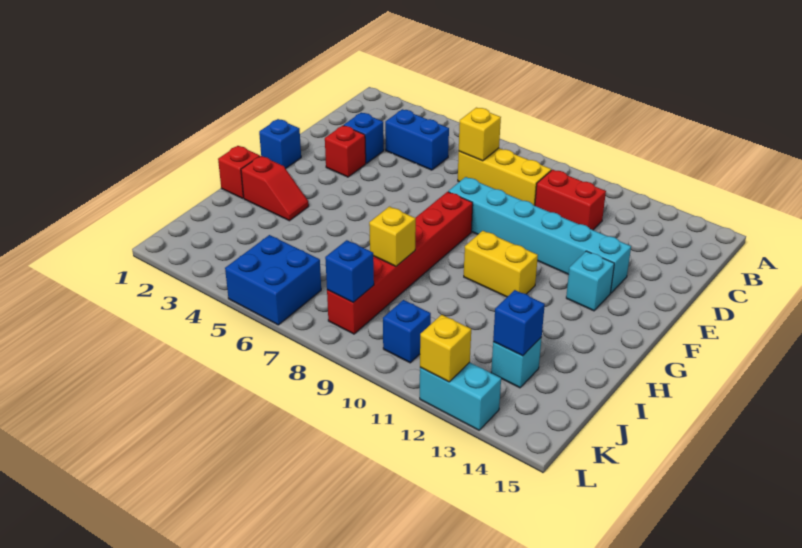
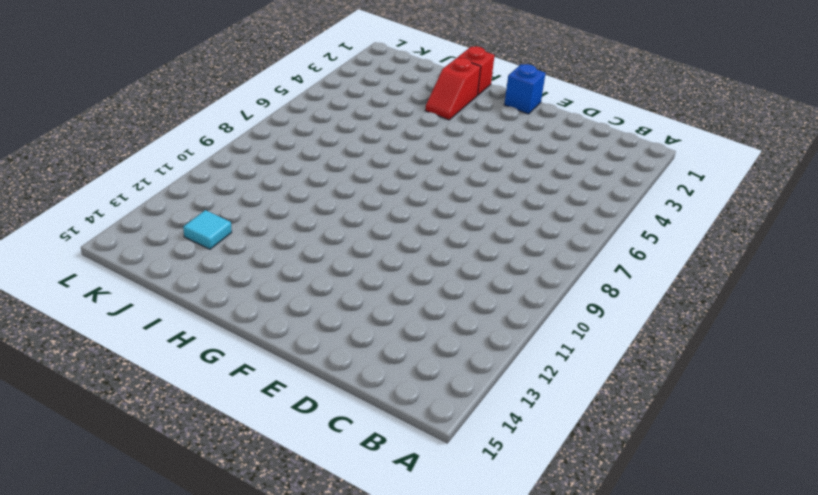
cyan 1x1 tile [183,210,232,249] -> cyan 1x1 brick [491,337,542,388]
none -> blue 1x2 brick [385,109,449,170]
none -> yellow 1x3 brick [458,148,551,206]
none -> red 1x2 brick [535,170,606,230]

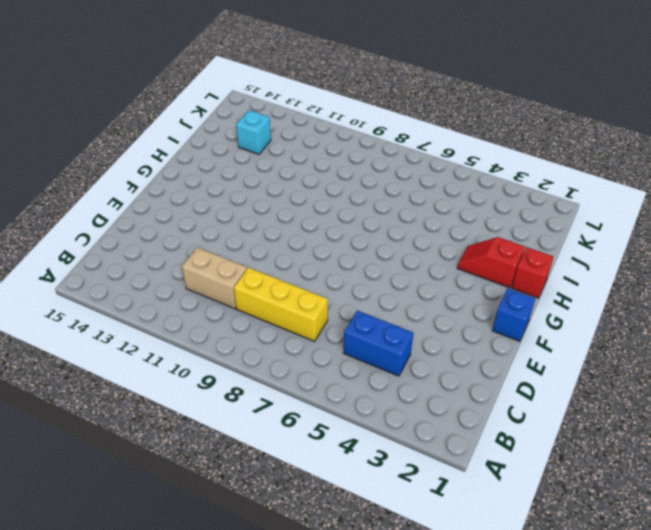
tan 1x2 brick [182,247,247,309] -> red 1x2 brick [535,170,606,230]
none -> blue 1x1 brick [344,113,384,163]
none -> red 1x1 brick [325,125,366,177]
none -> cyan 1x6 brick [448,177,631,293]

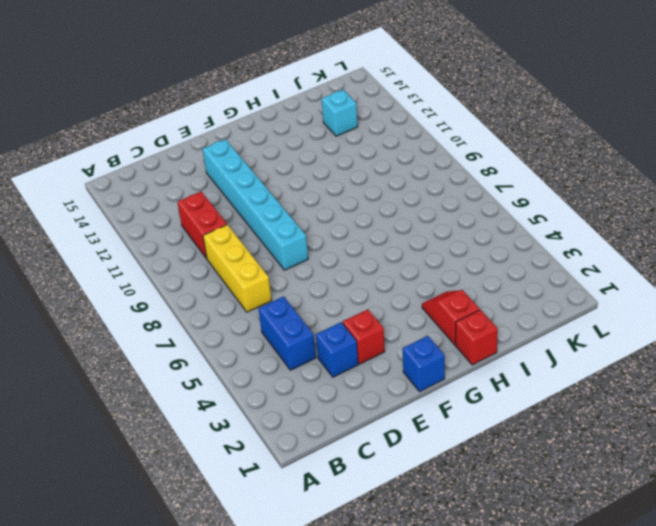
none -> red 1x6 brick [327,192,473,334]
none -> cyan 1x1 brick [566,251,614,311]
none -> yellow 1x2 brick [464,231,538,297]

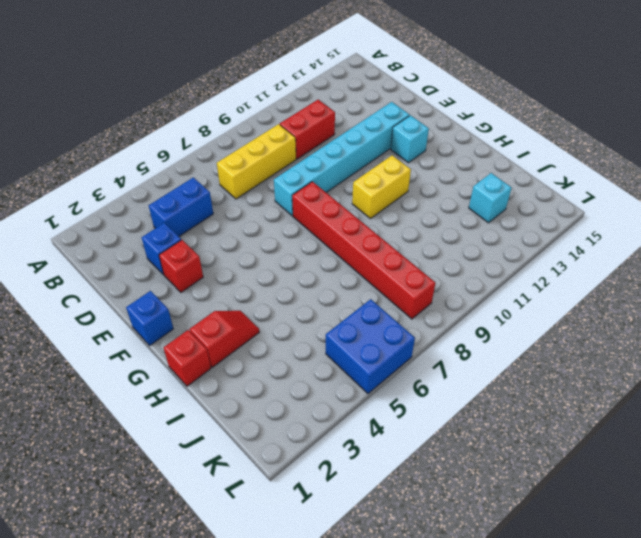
none -> blue 1x1 brick [383,300,431,363]
none -> cyan 1x2 brick [420,362,501,430]
none -> yellow 1x1 brick [459,108,501,161]

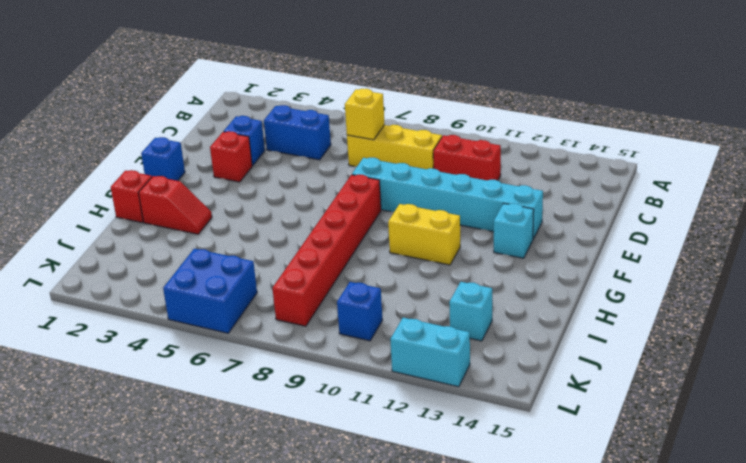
none -> yellow 1x1 brick [369,207,416,266]
none -> blue 1x1 brick [493,290,545,356]
none -> blue 1x1 brick [325,240,374,302]

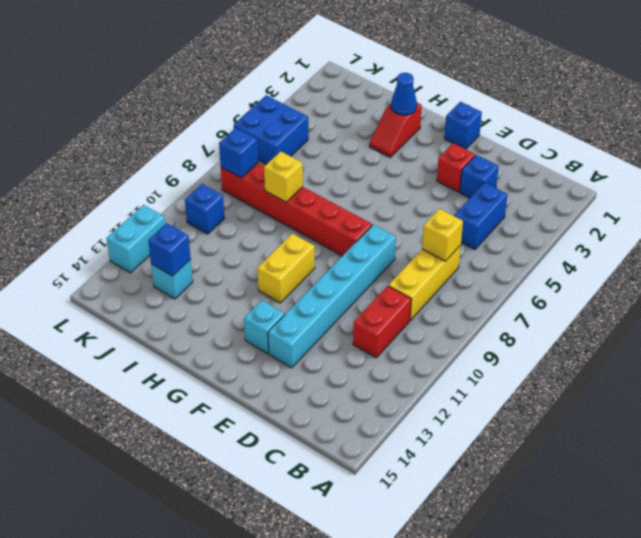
blue 1x1 cone [391,73,417,115] -> none
none -> red 1x1 brick [218,146,260,198]
none -> yellow 1x1 brick [420,315,471,382]

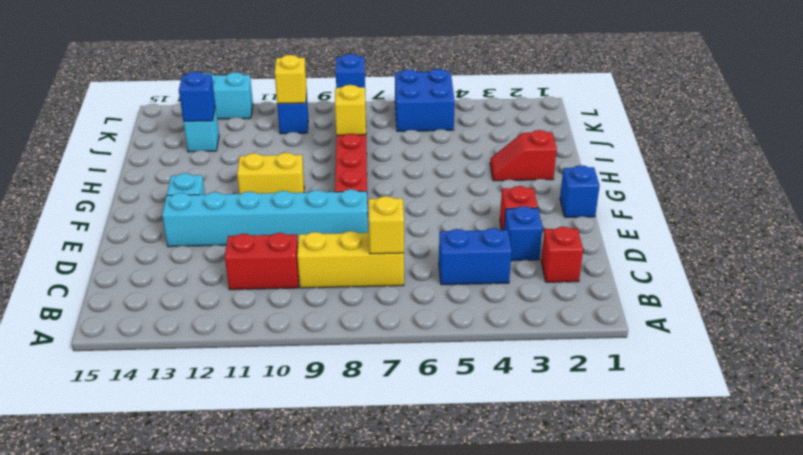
red 1x1 brick [541,227,583,282] -> red 1x1 brick moved to [218,146,260,198]
yellow 1x1 brick [275,55,307,104] -> yellow 1x1 brick moved to [420,315,471,382]

